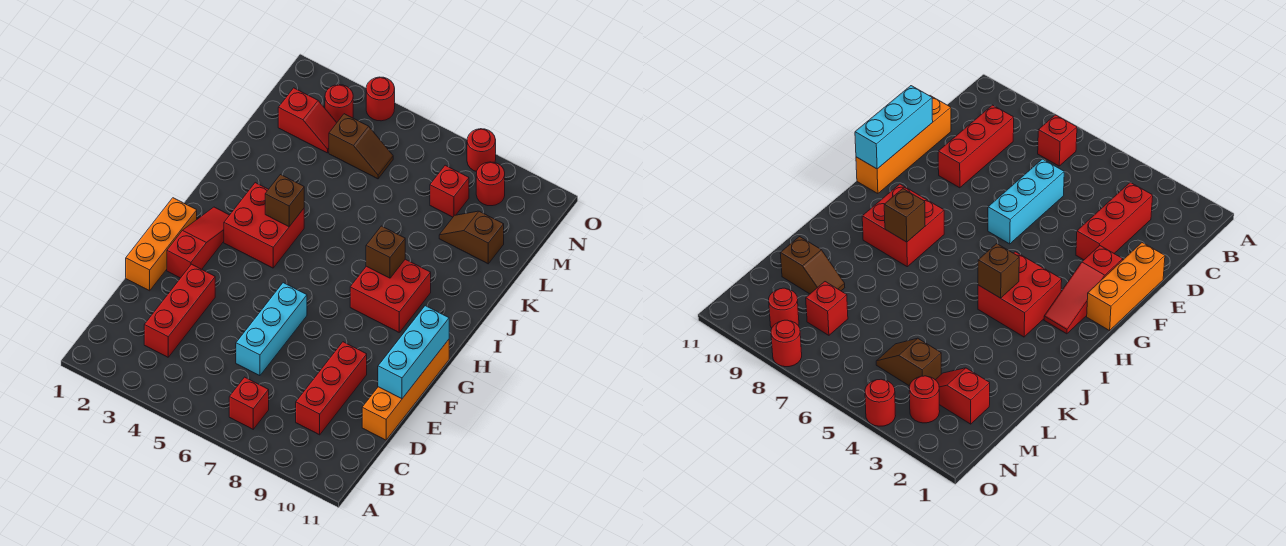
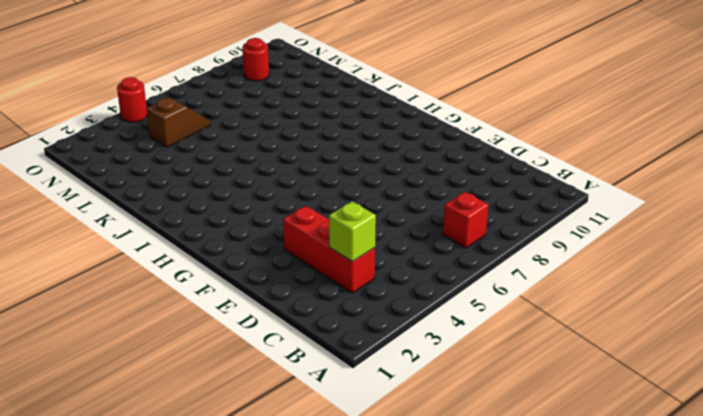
lime 1x1 brick [329,201,376,262] -> none
none -> red 1x3 brick [296,342,367,435]
none -> cyan 1x3 brick [236,283,307,376]
none -> orange 1x4 brick [362,340,449,440]

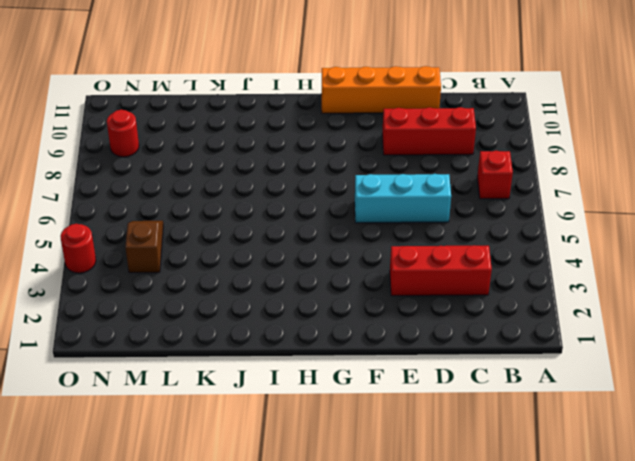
none -> orange 1x3 brick [126,198,197,291]
none -> red 1x3 slope [167,207,229,278]
none -> red 2x2 brick [224,183,304,268]

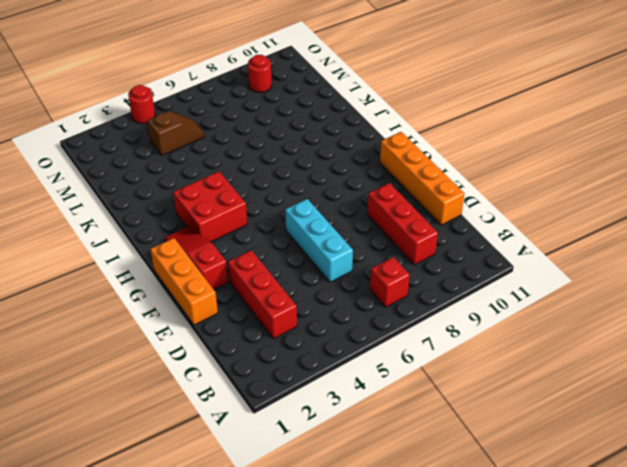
none -> red 2x2 brick [350,259,431,332]
none -> brown 1x2 slope [439,211,504,264]
none -> red 1x2 slope [278,88,337,153]

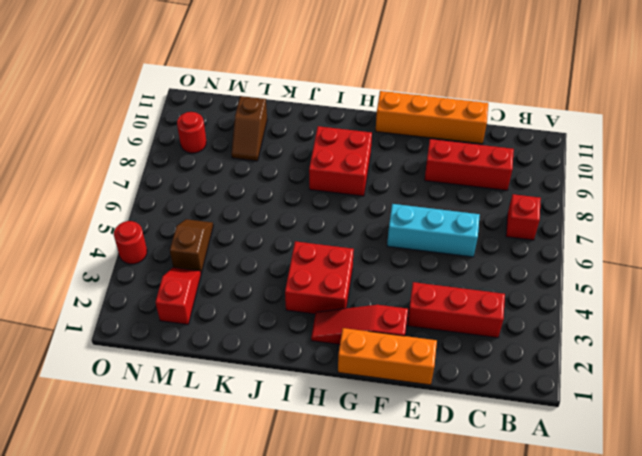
none -> red 1x1 brick [430,165,469,217]
none -> red 1x1 round brick [325,85,353,122]
none -> red 1x1 round brick [467,129,496,172]

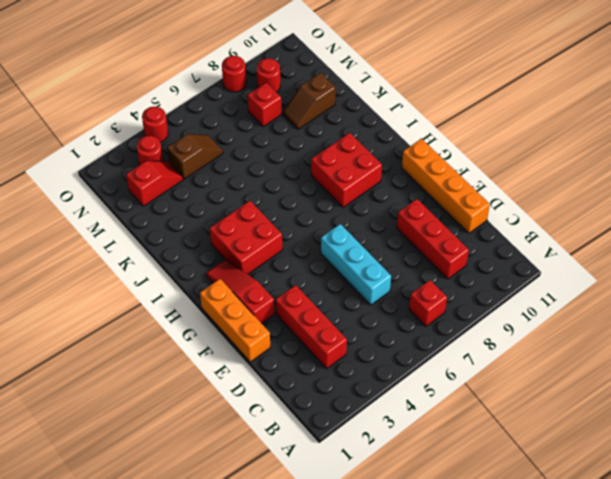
none -> cyan 1x3 brick [378,306,449,399]
none -> brown 1x1 brick [265,175,304,227]
none -> brown 1x1 brick [366,226,405,278]

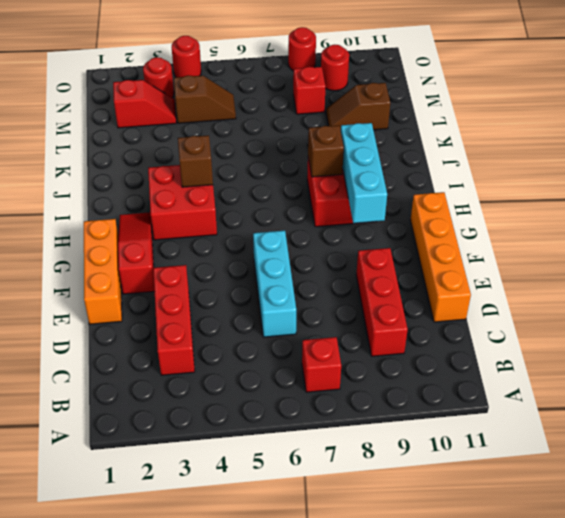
cyan 1x3 brick [341,123,387,223] -> cyan 1x3 brick moved to [378,306,449,399]

